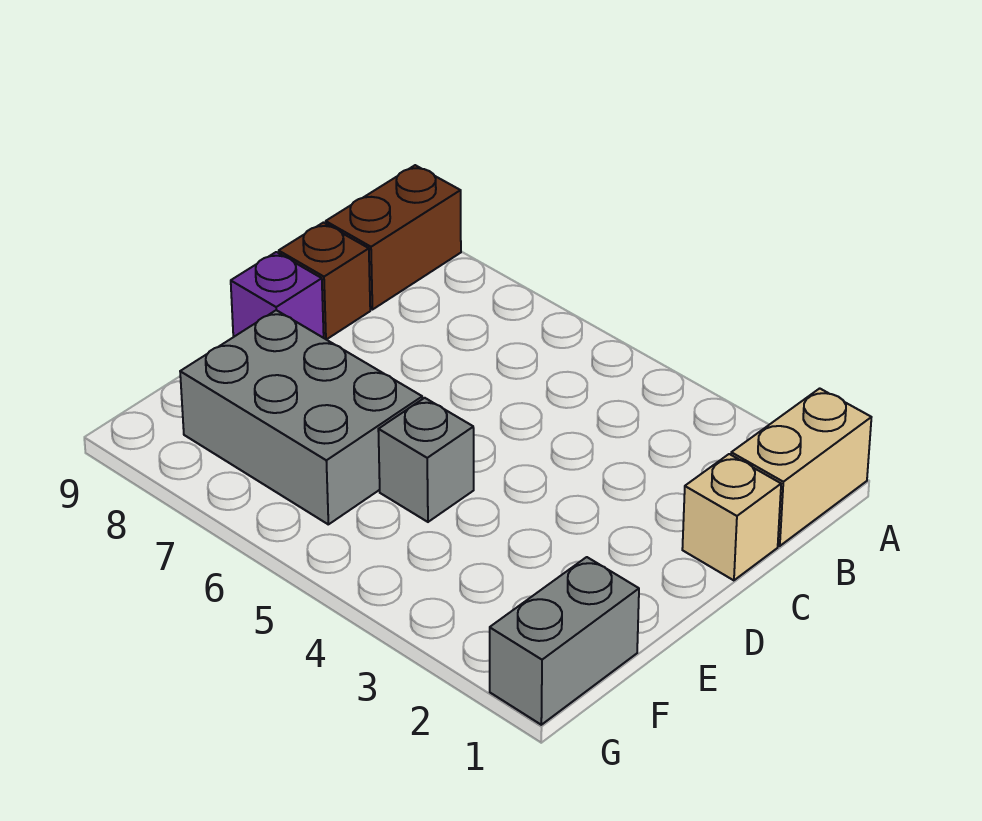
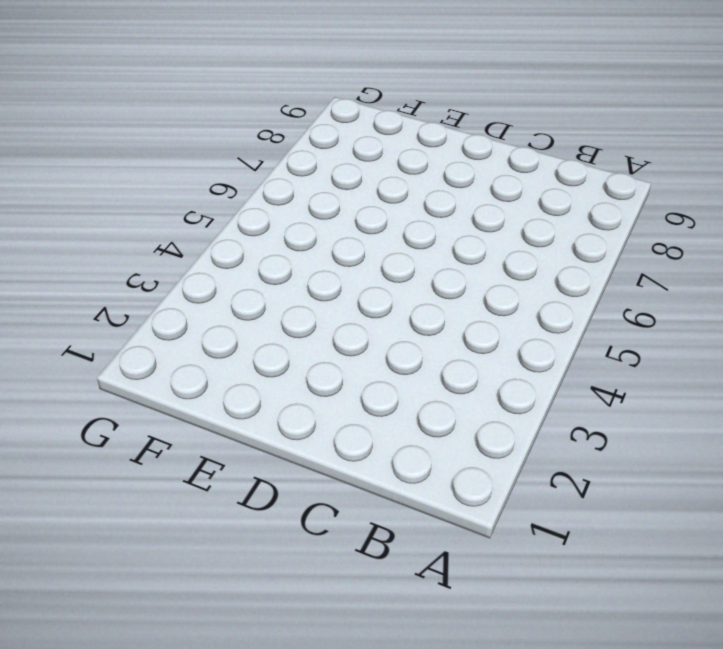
none -> tan 1x2 brick [731,388,871,546]
none -> brown 1x2 brick [326,165,461,310]

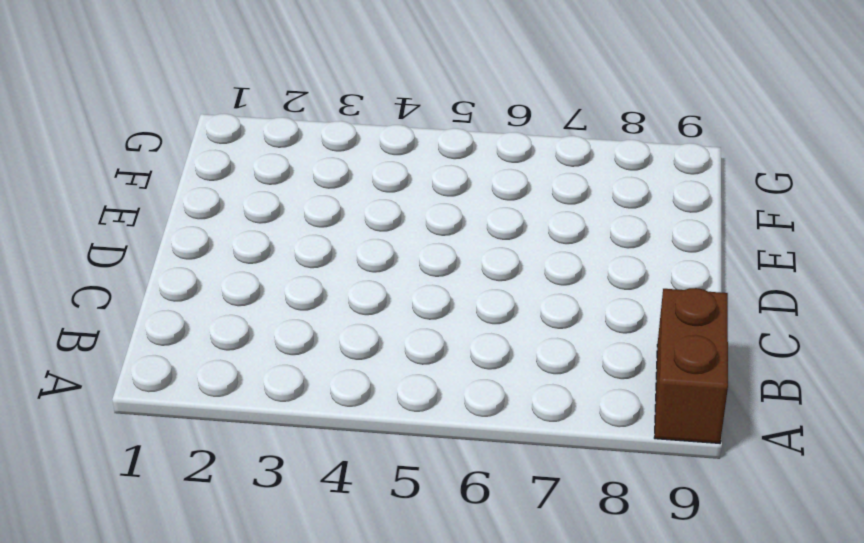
none -> tan 1x2 brick [731,388,871,546]
none -> tan 1x1 brick [682,454,781,580]

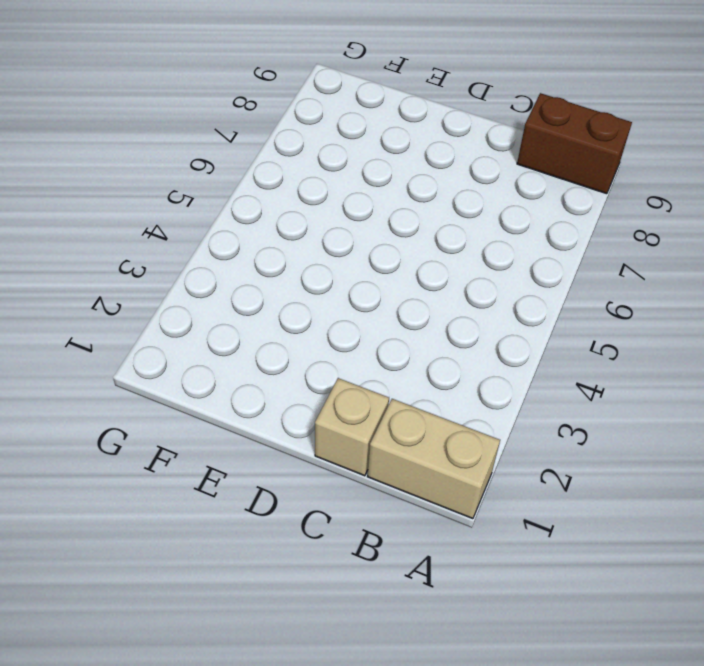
none -> brown 1x1 brick [279,223,370,340]
none -> purple 1x1 brick [231,252,324,338]

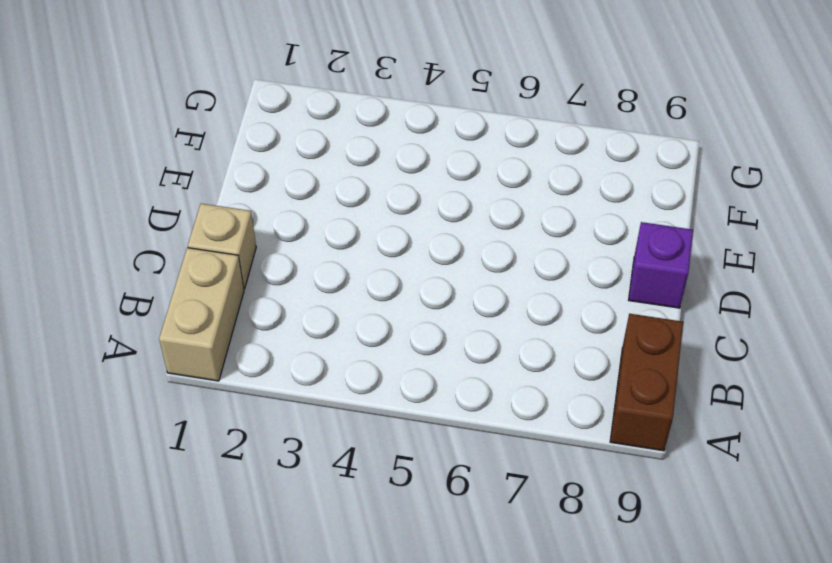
none -> brown 1x1 brick [279,223,370,340]
none -> grey 1x1 brick [378,398,474,522]

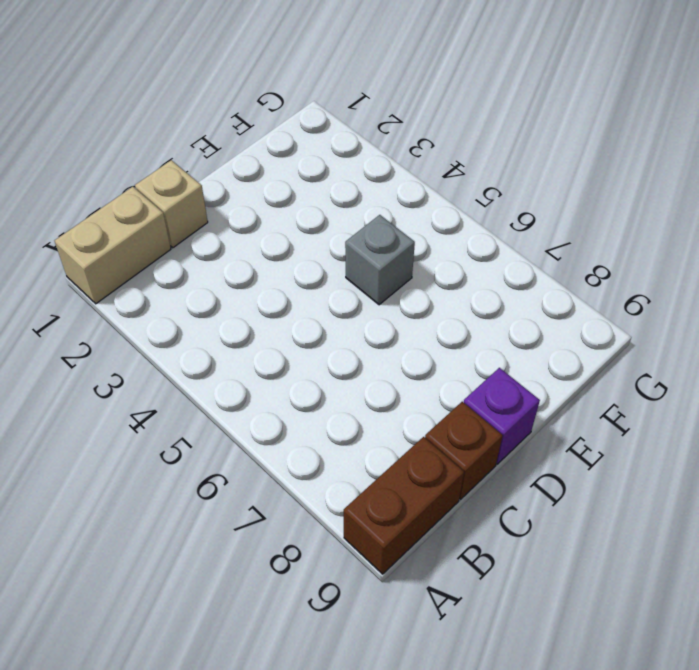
none -> grey 2x3 brick [180,310,422,524]
none -> grey 1x2 brick [490,557,639,725]

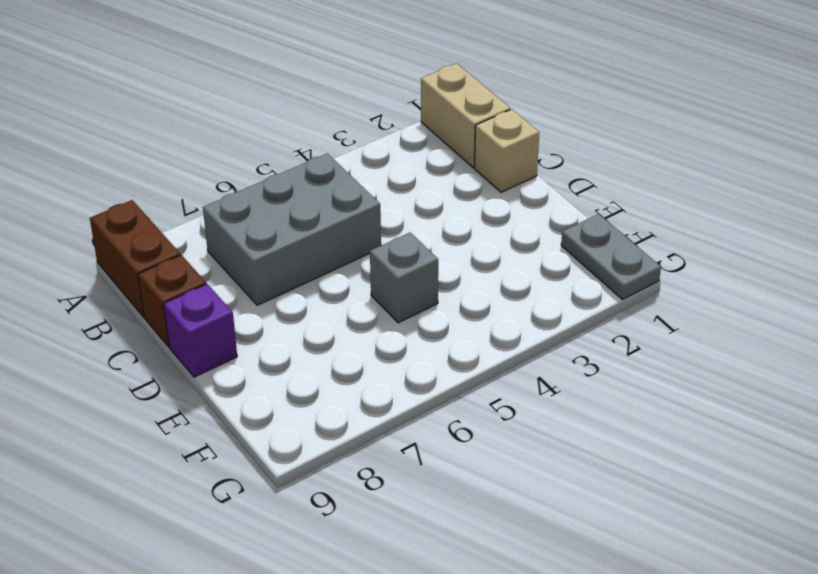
grey 2x3 brick [203,153,381,305] -> grey 2x3 brick moved to [180,310,422,524]
grey 1x2 plate [561,214,661,300] -> grey 1x2 brick [490,557,639,725]

